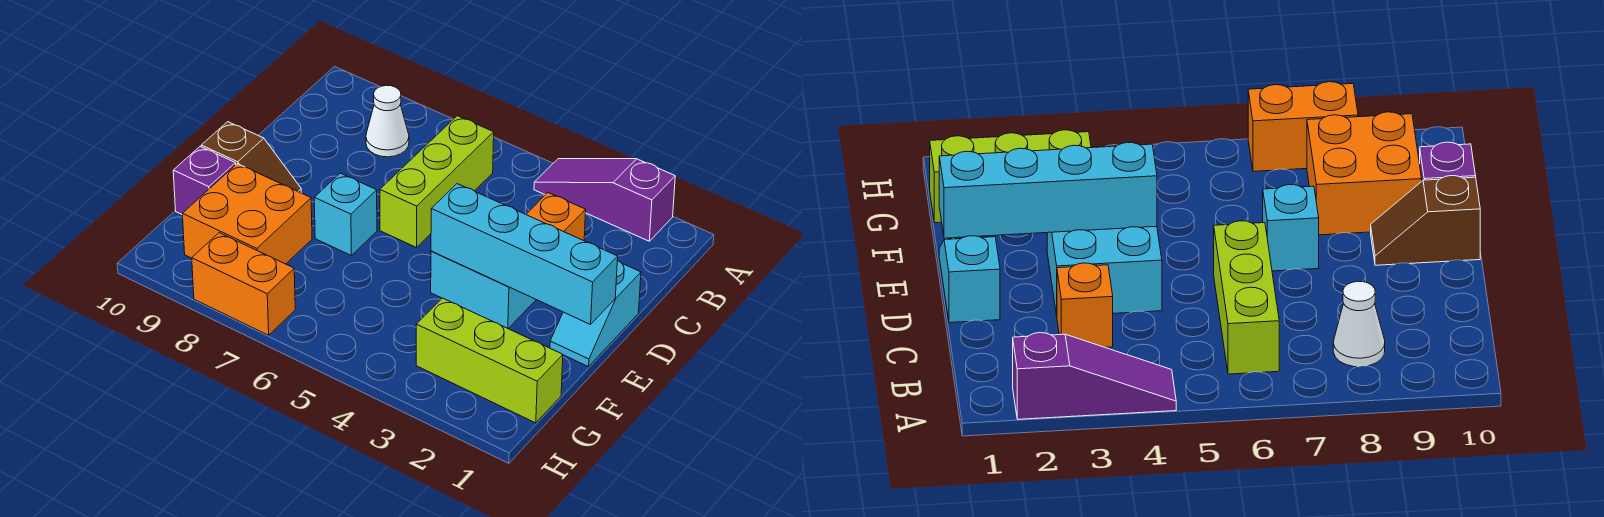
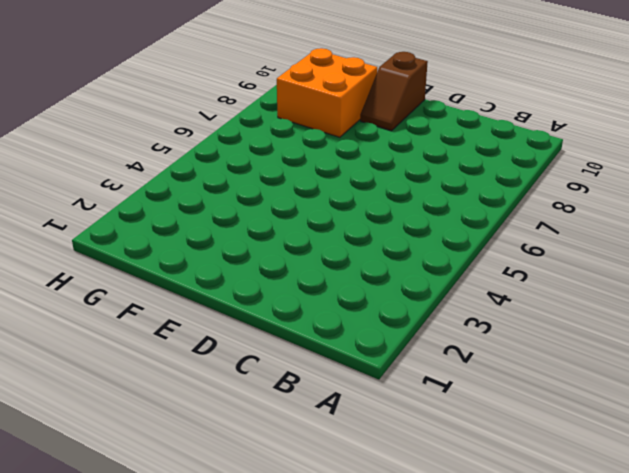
none -> purple 1x3 slope [534,159,675,241]
none -> lime 1x3 brick [380,116,494,248]
none -> white 1x1 cone [366,85,409,157]

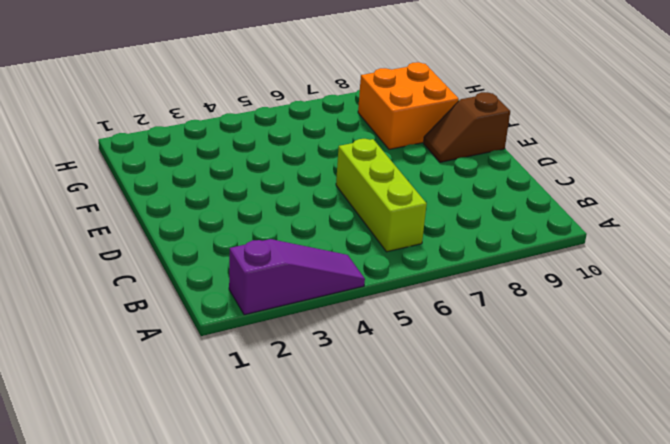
none -> white 1x1 cone [366,85,409,157]
none -> orange 1x1 brick [526,193,586,241]
none -> cyan 1x2 slope [550,260,641,367]

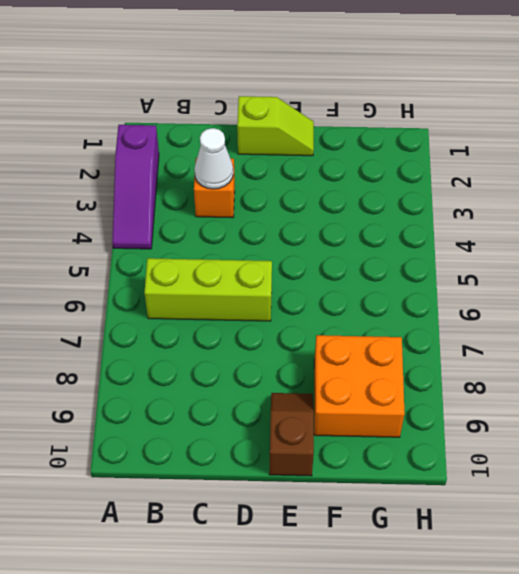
white 1x1 cone [194,128,233,189] -> white 1x1 cone moved to [366,85,409,157]
lime 1x2 slope [237,96,314,156] -> cyan 1x2 slope [550,260,641,367]
none -> cyan 2x2 brick [431,251,536,328]
none -> cyan 1x1 brick [314,173,377,255]
none -> purple 1x1 brick [173,146,236,214]

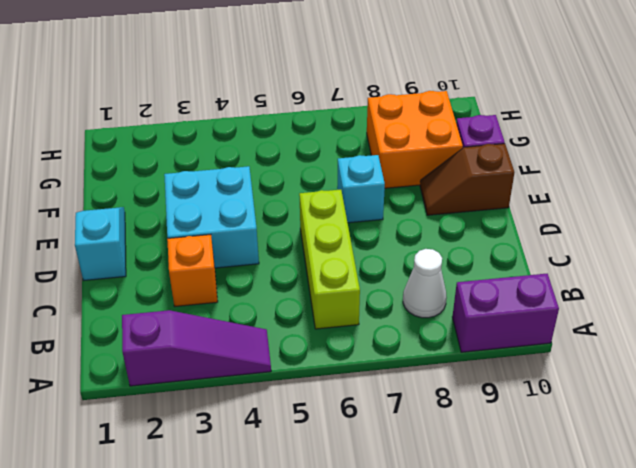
purple 1x2 brick [452,274,559,352] -> none
none -> lime 1x3 brick [416,298,563,423]
none -> orange 1x2 brick [192,233,295,335]
none -> cyan 1x4 brick [431,184,618,324]

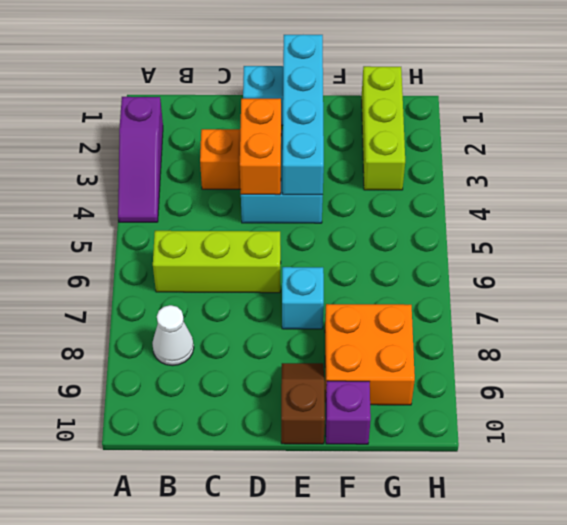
orange 1x2 brick [240,99,281,195] -> orange 1x2 brick moved to [192,233,295,335]

